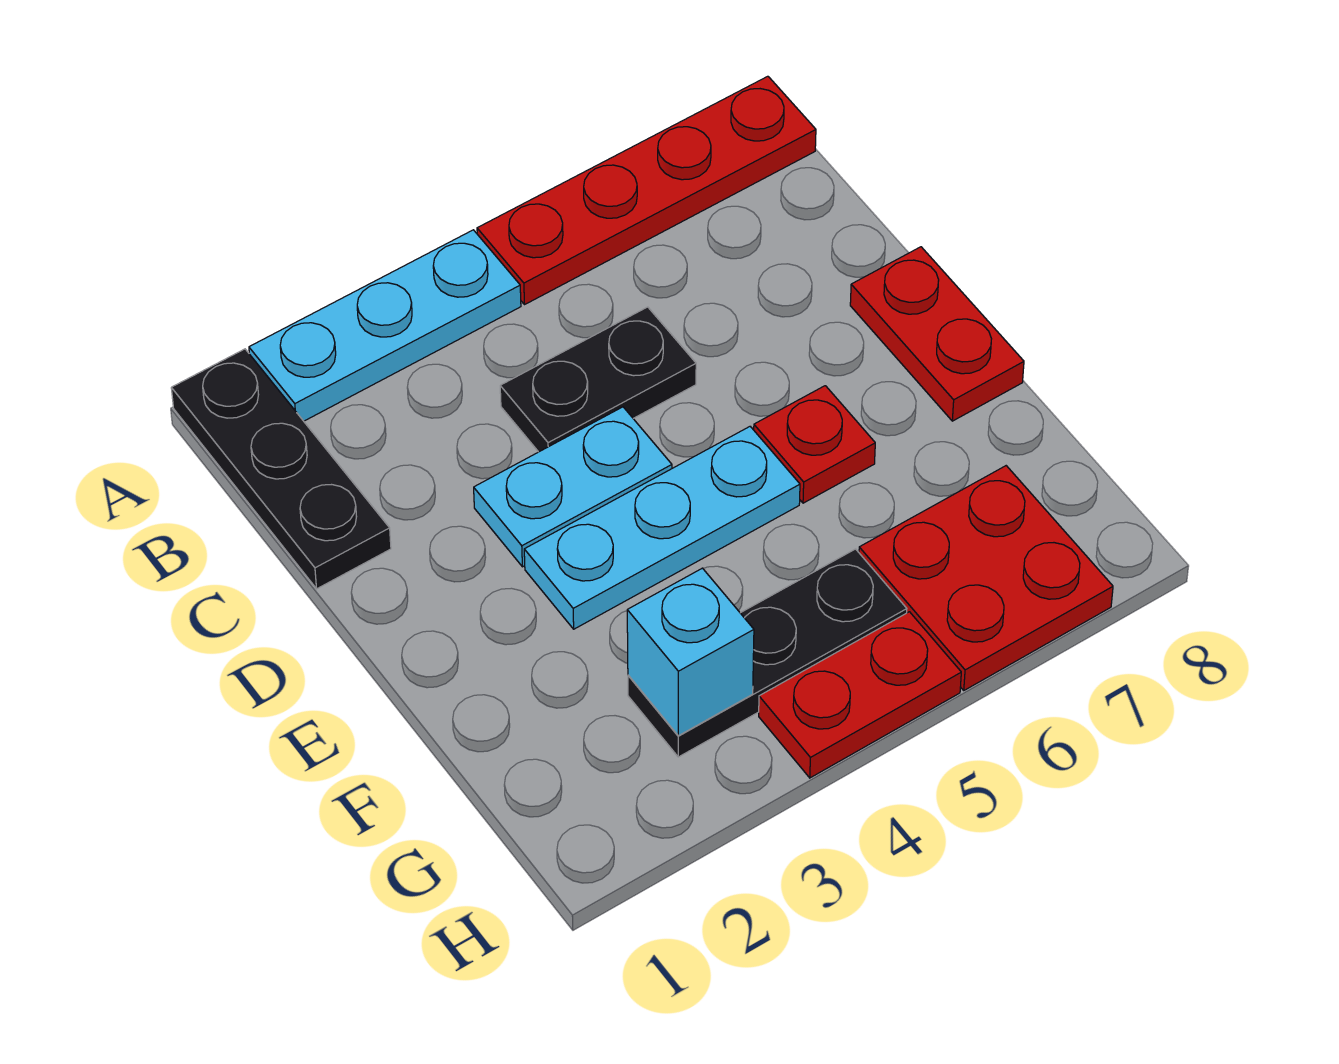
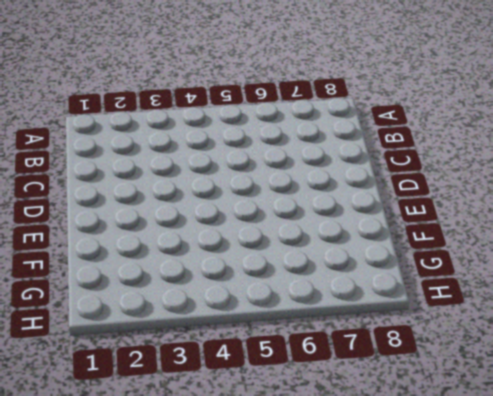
none -> black 1x3 plate [171,349,391,589]
none -> cyan 1x3 plate [249,230,521,421]
none -> red 1x4 plate [477,76,816,304]

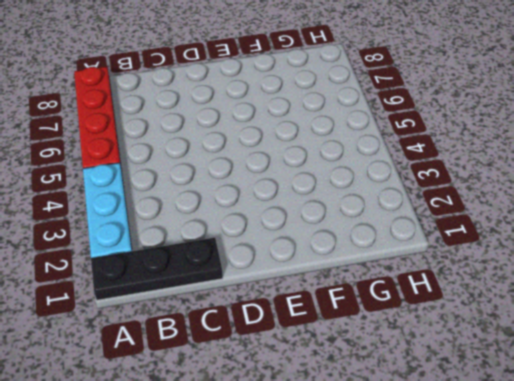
none -> black 1x2 plate [500,307,696,452]
none -> cyan 1x2 plate [474,407,672,567]
none -> red 1x2 plate [850,247,1024,421]

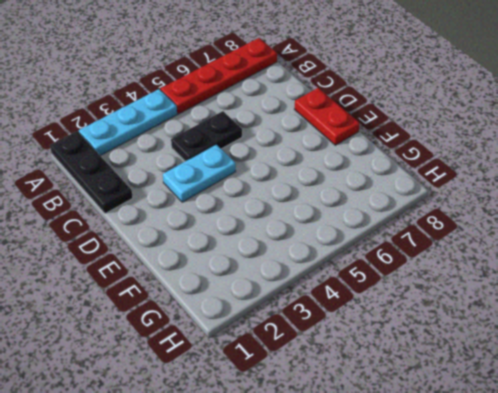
none -> cyan 1x3 plate [524,427,800,629]
none -> red 1x1 plate [754,386,875,503]
none -> black 1x3 plate [628,549,907,757]

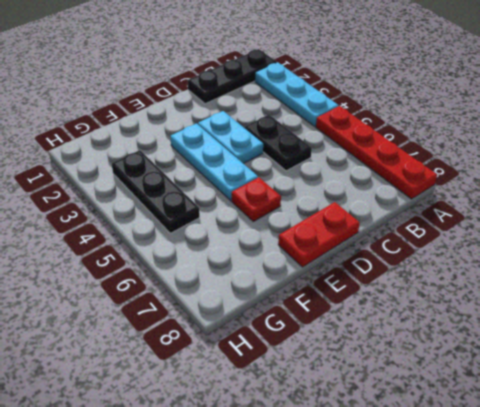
none -> red 2x2 plate [859,466,1113,690]
none -> red 1x2 plate [759,612,961,778]
none -> cyan 1x1 brick [627,568,754,736]

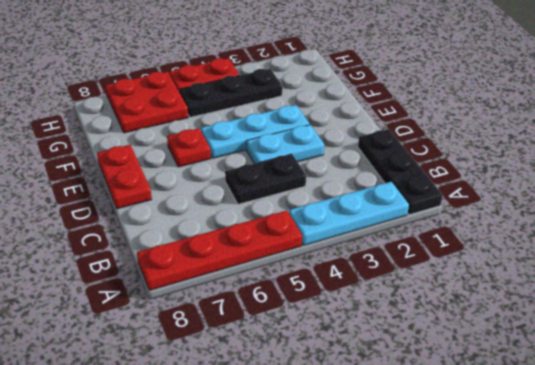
none -> cyan 1x1 brick [627,568,754,736]

